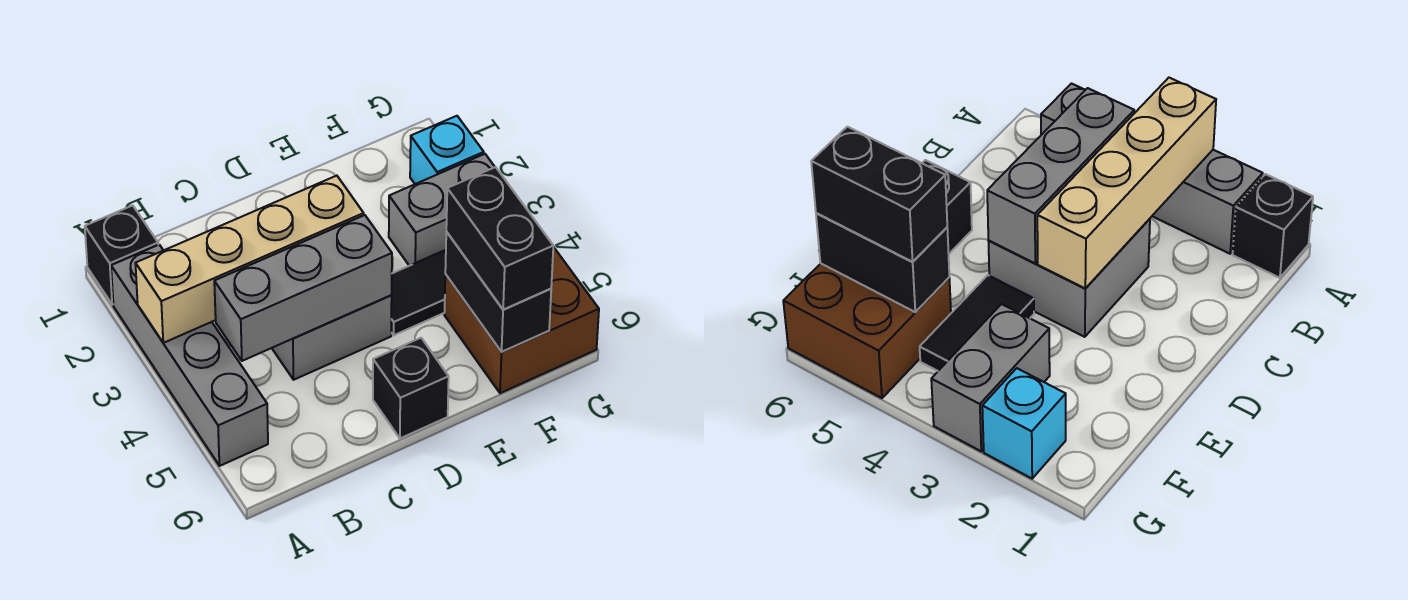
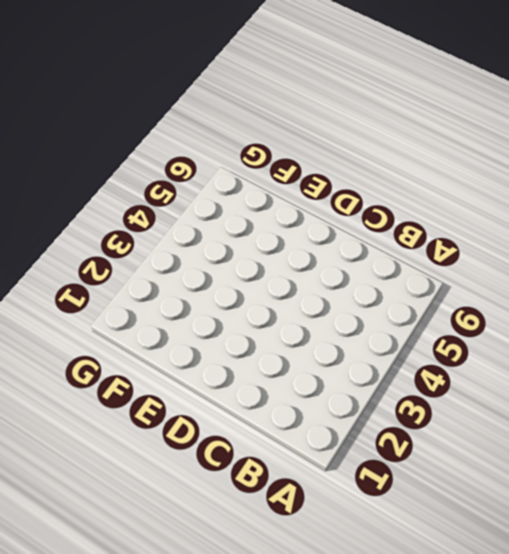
none -> black 1x1 brick [85,205,158,304]
none -> grey 1x4 brick [111,245,268,466]
none -> grey 2x2 brick [272,295,392,380]

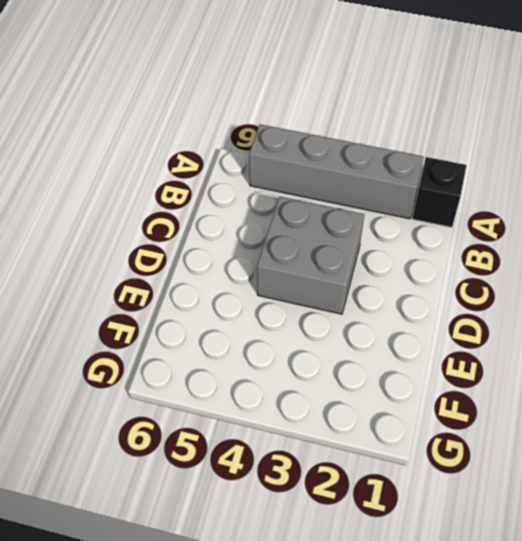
none -> black 1x1 brick [373,338,449,438]
none -> black 1x2 tile [391,250,446,335]
none -> grey 1x2 brick [389,154,495,266]

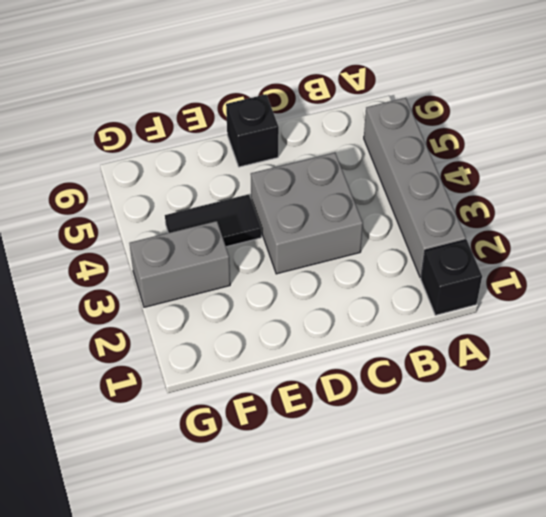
none -> brown 2x2 brick [444,247,599,393]
none -> cyan 1x1 brick [410,116,484,184]
none -> tan 1x4 brick [135,176,364,343]

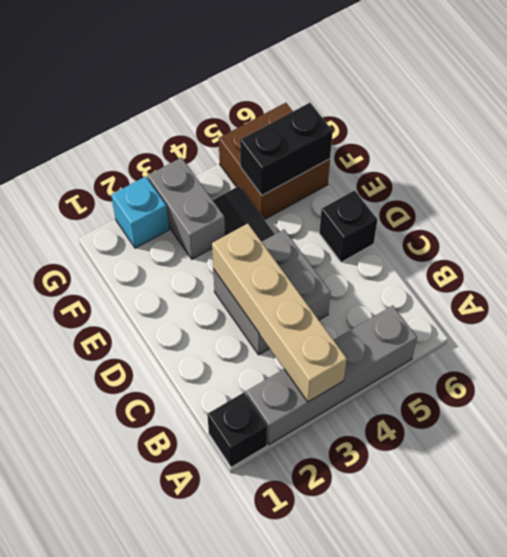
none -> grey 1x3 brick [214,215,392,361]
none -> black 1x2 brick [446,167,553,310]

